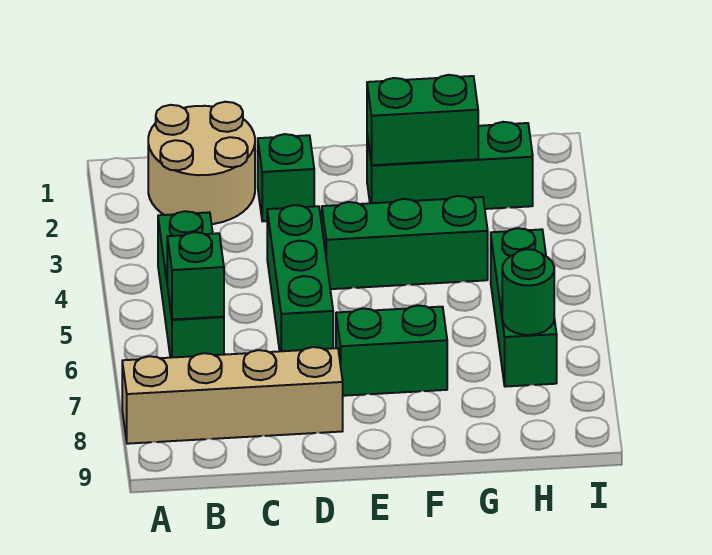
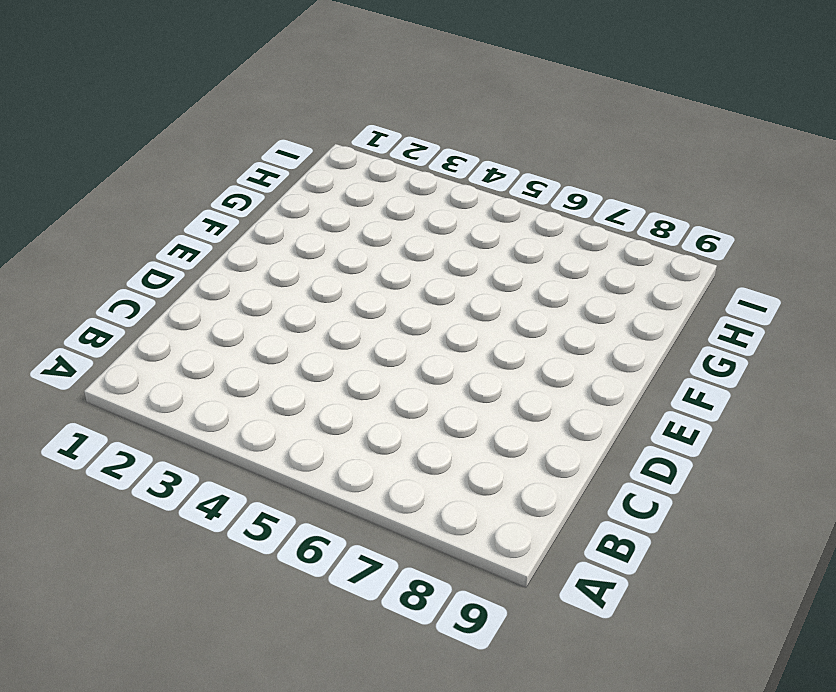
none -> tan 1x4 brick [122,347,343,444]
none -> tan 2x2 round brick [148,102,255,224]
none -> green 1x3 brick [158,211,224,358]

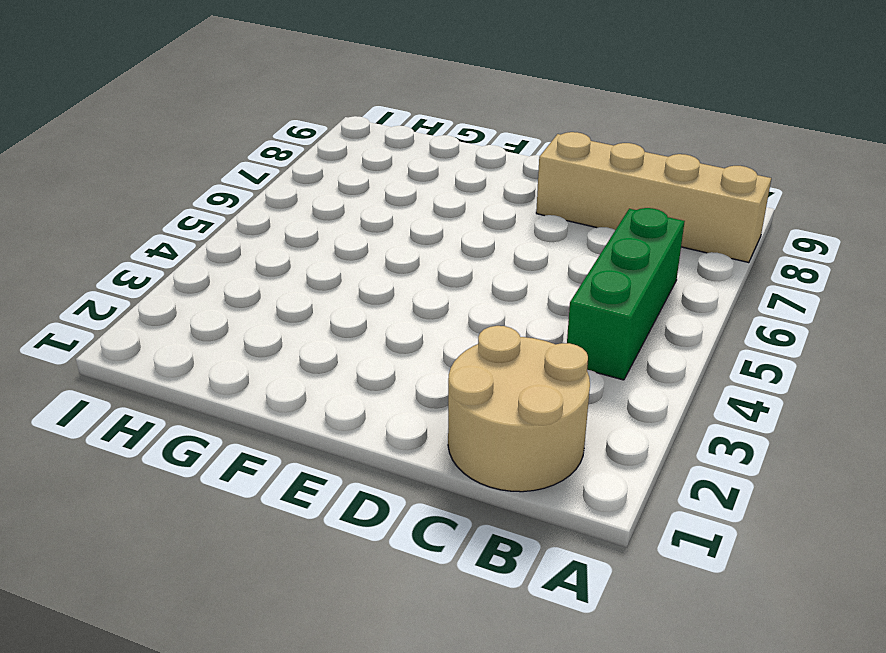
none -> green 1x1 brick [258,134,314,221]
none -> green 1x3 brick [267,205,333,351]
none -> green 1x3 brick [322,196,488,289]

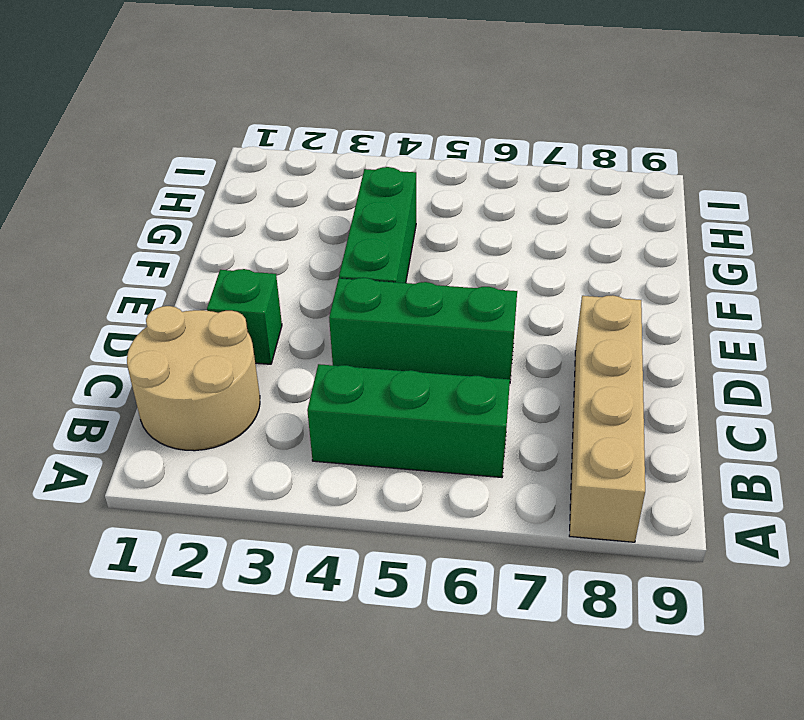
none -> green 1x2 brick [336,305,447,396]
none -> green 1x3 brick [367,122,533,209]
none -> green 1x3 brick [491,228,557,387]

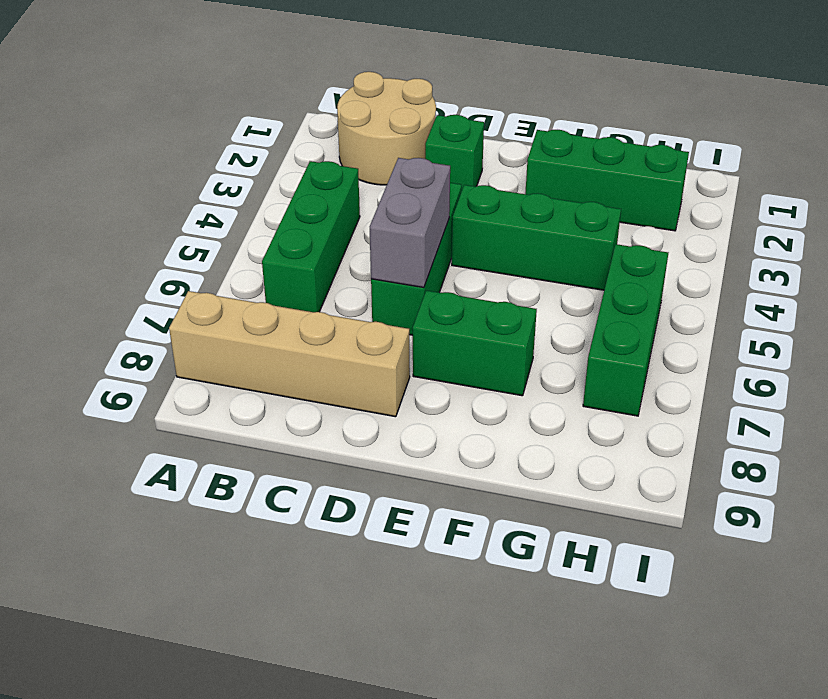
grey 1x2 brick [370,158,450,288] -> none
none -> green 1x1 brick [167,232,224,320]
none -> green 1x2 brick [367,75,478,165]
none -> green 1x1 round brick [502,249,554,335]

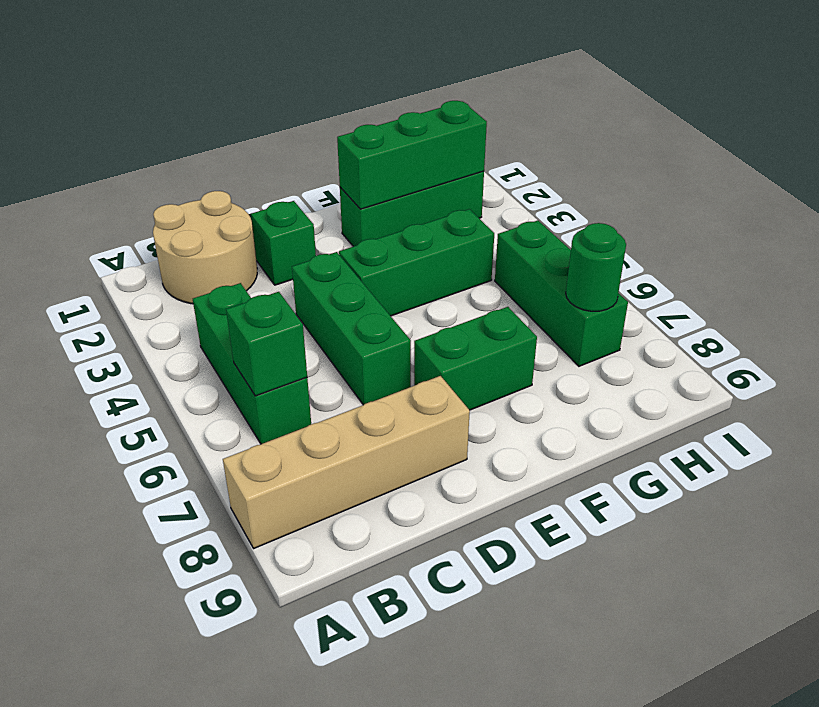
green 1x3 brick [337,101,487,209] -> green 1x2 brick [367,75,478,165]

